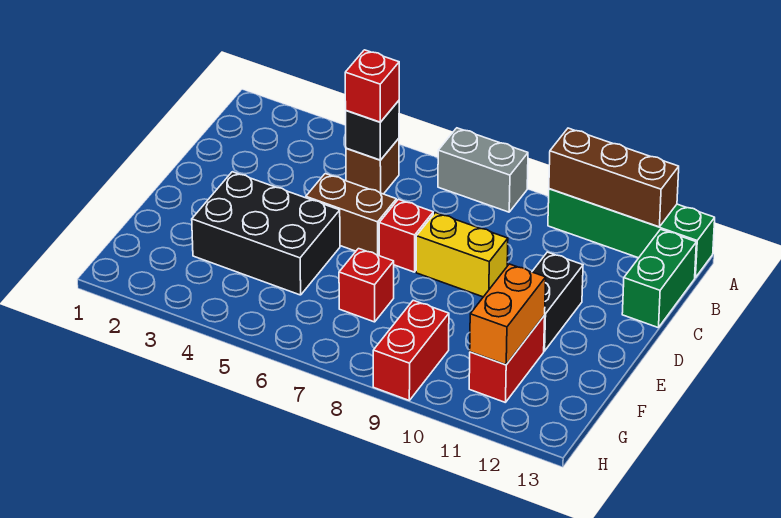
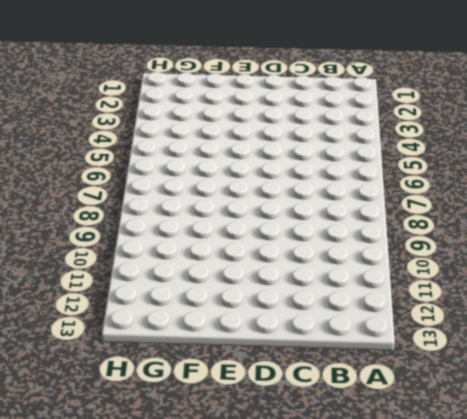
none -> grey 1x2 brick [438,128,528,212]
none -> green 1x4 brick [548,189,715,277]
none -> brown 1x1 brick [346,138,399,194]

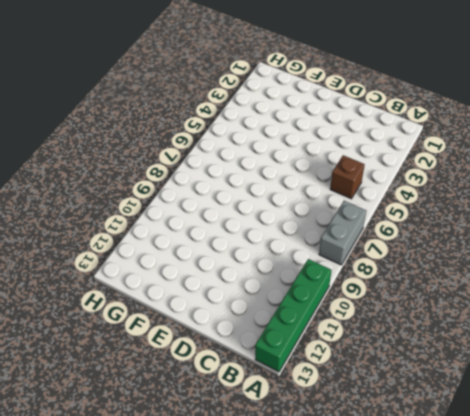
none -> green 1x2 brick [622,229,696,328]
none -> brown 1x2 brick [306,174,396,256]
none -> red 1x1 brick [379,199,433,272]

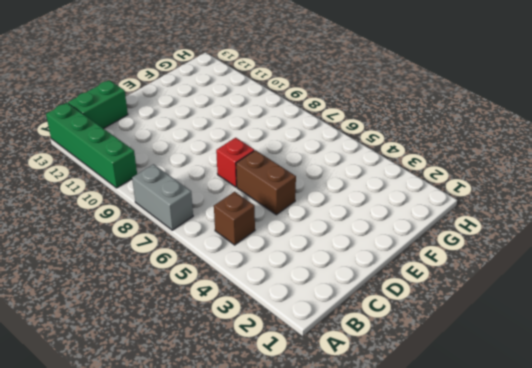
none -> yellow 1x2 brick [416,213,508,297]
none -> black 1x2 brick [532,252,583,351]
none -> black 2x3 brick [192,172,340,295]

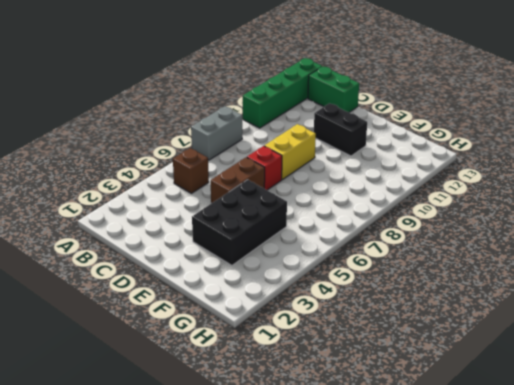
none -> red 1x1 brick [339,249,394,322]
none -> red 1x2 brick [469,315,545,403]
none -> red 1x2 brick [373,300,449,400]

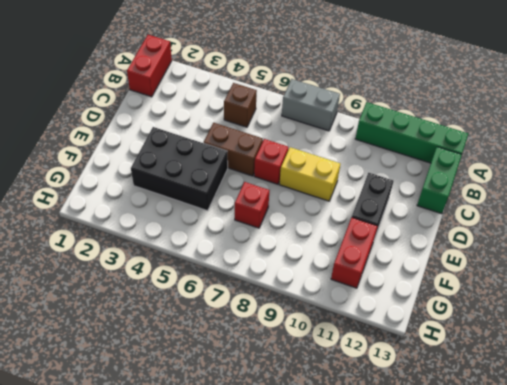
red 1x2 brick [127,35,172,97] -> red 1x2 brick moved to [373,300,449,400]
none -> brown 1x3 brick [549,128,679,227]
none -> black 1x1 brick [346,101,399,160]
none -> orange 1x2 brick [470,264,546,365]

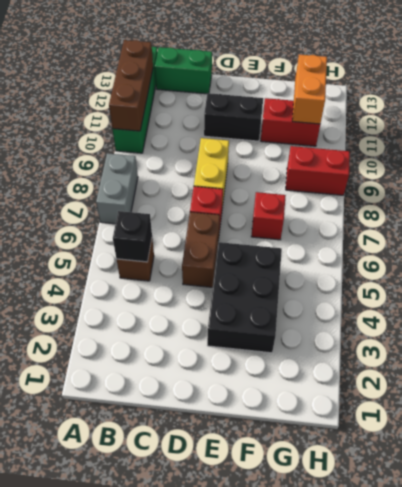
orange 1x2 brick [292,54,327,124] -> orange 1x2 brick turned to [470,264,546,365]
none -> red 1x1 brick [345,50,399,122]

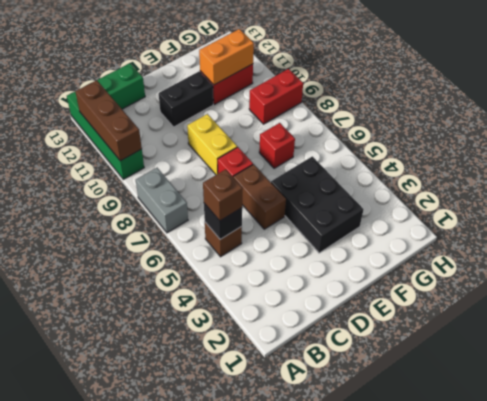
brown 1x1 brick [203,169,243,221] -> red 1x1 brick [345,50,399,122]

